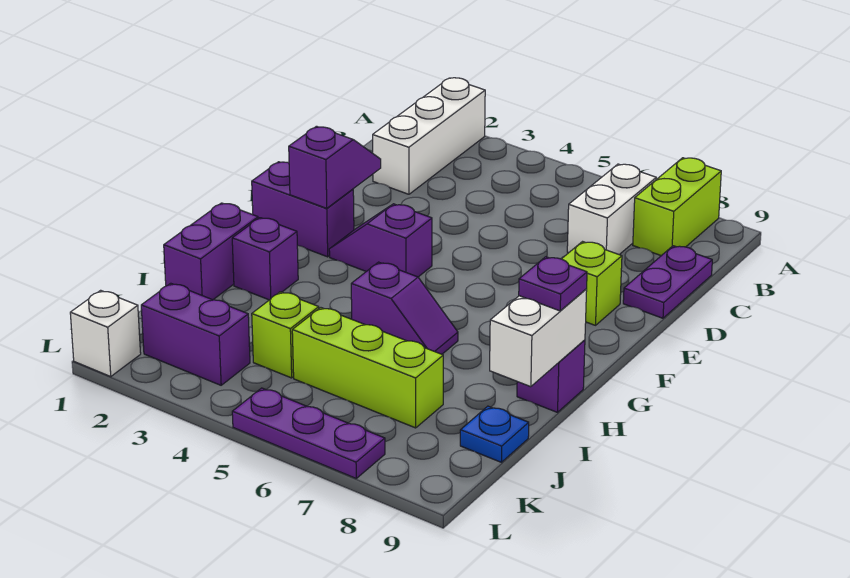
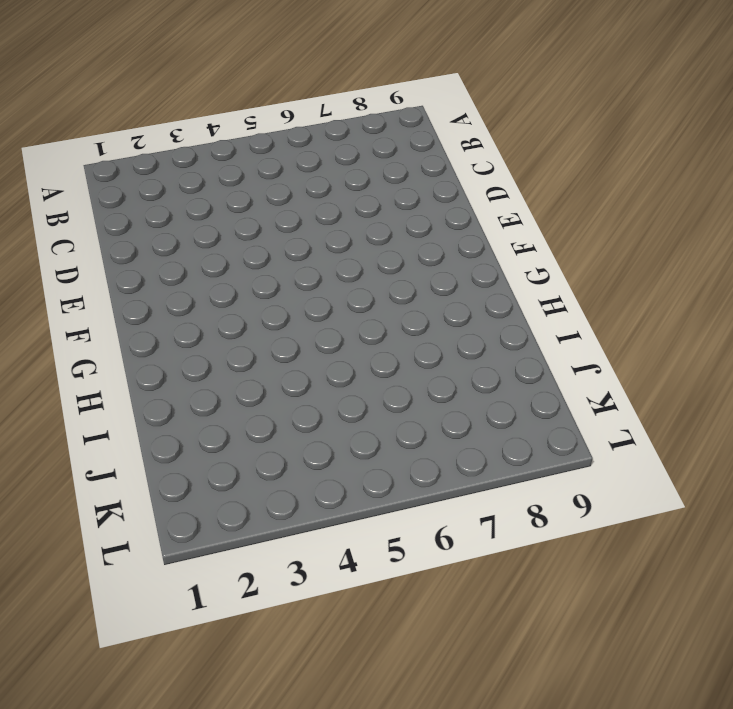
none -> white 1x3 brick [373,78,485,194]
none -> lime 1x2 brick [633,158,721,256]
none -> white 1x2 brick [567,164,656,255]

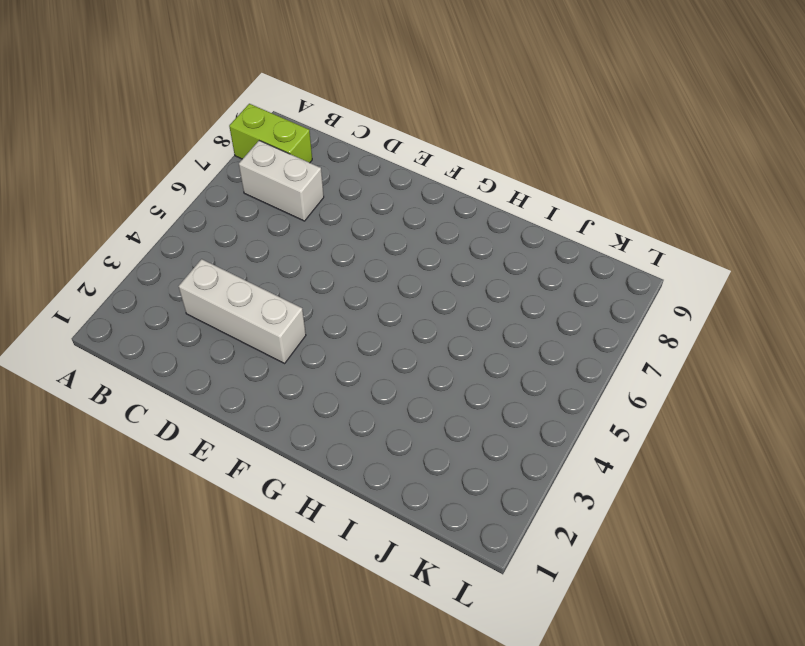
white 1x3 brick [179,259,306,363] -> white 1x3 brick moved to [373,78,485,194]
none -> purple 1x2 plate [623,246,712,318]
none -> lime 1x1 brick [562,242,622,325]
none -> purple 1x2 brick [252,162,354,257]

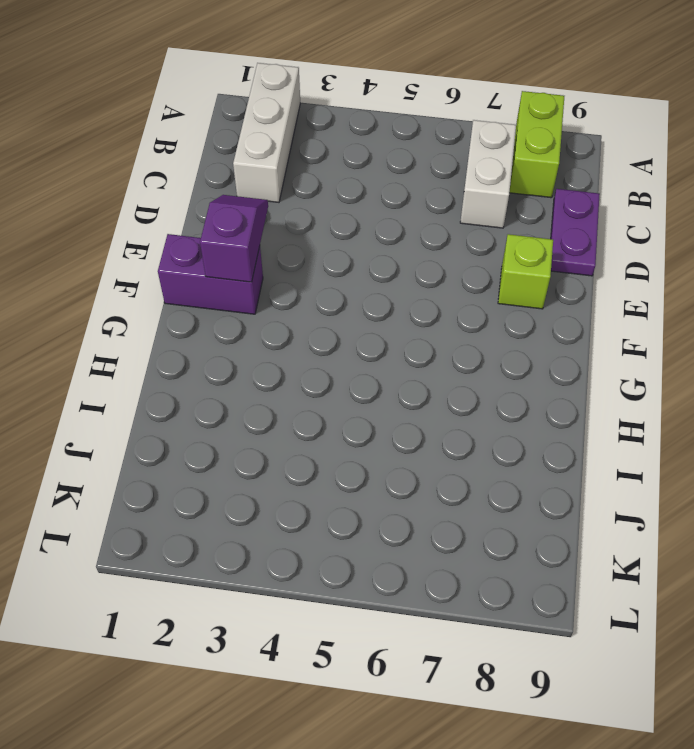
none -> purple 1x2 slope [329,204,432,277]
none -> purple 1x2 brick [164,203,258,300]
none -> purple 1x1 brick [232,218,298,300]

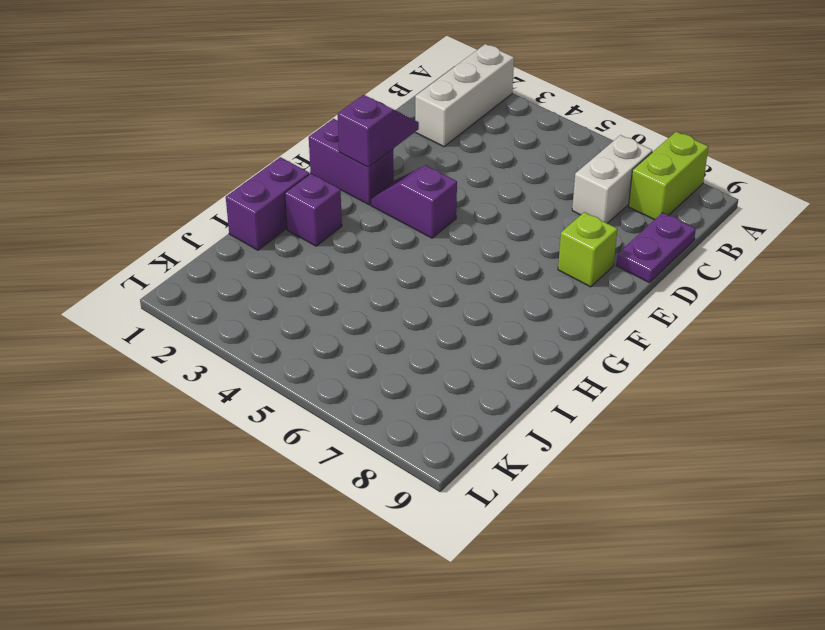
none -> purple 1x2 slope [351,262,458,354]
none -> purple 1x1 brick [517,340,585,412]
none -> lime 1x1 brick [252,292,319,378]

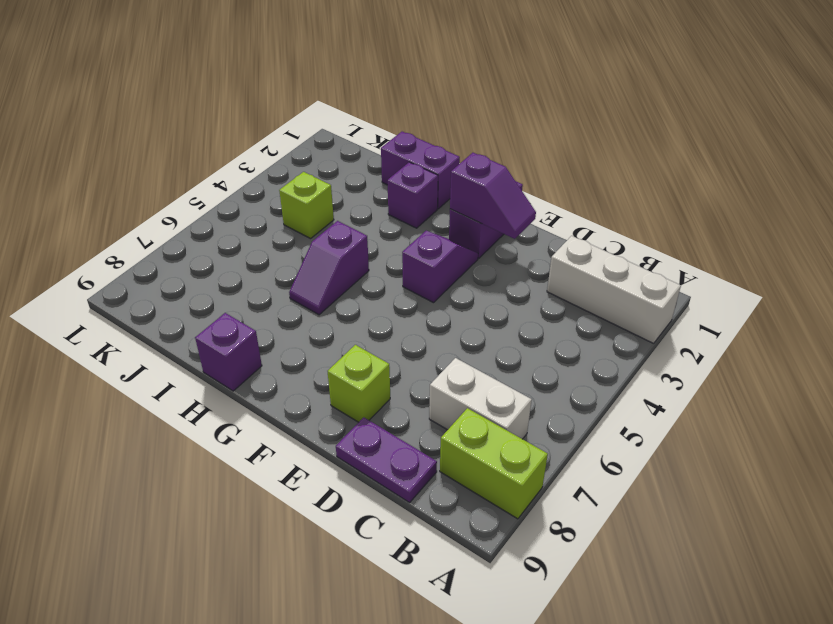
none -> lime 1x3 brick [292,308,443,428]
none -> blue 1x1 plate [460,406,529,462]
none -> purple 1x2 brick [141,283,250,385]

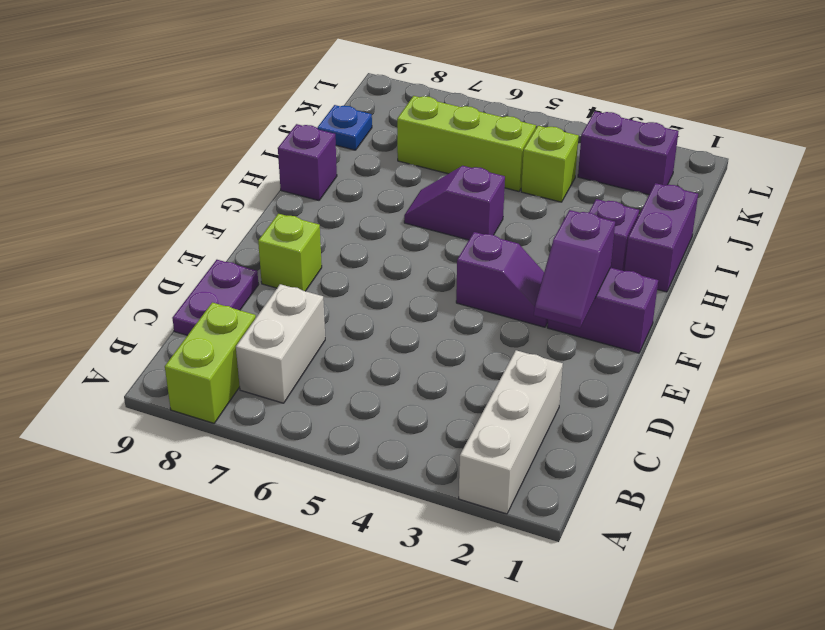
none -> white 1x1 brick [70,290,141,376]
none -> purple 1x3 plate [232,388,385,478]
none -> white 1x2 brick [490,289,587,387]

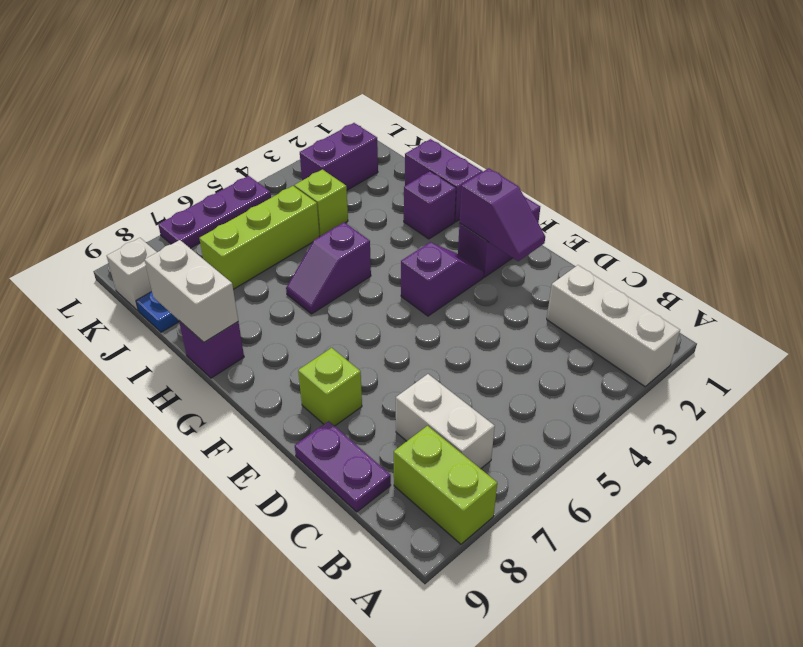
white 1x1 brick [107,238,157,311] -> white 1x1 brick moved to [70,290,141,376]
none -> purple 1x1 plate [519,257,587,311]

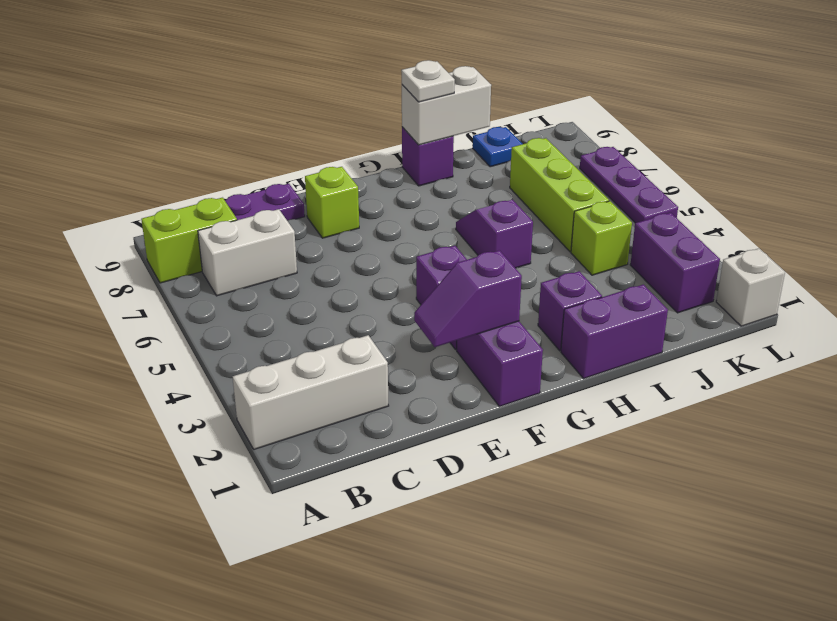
white 1x1 plate [401,60,455,102] -> purple 1x1 plate [519,257,587,311]

